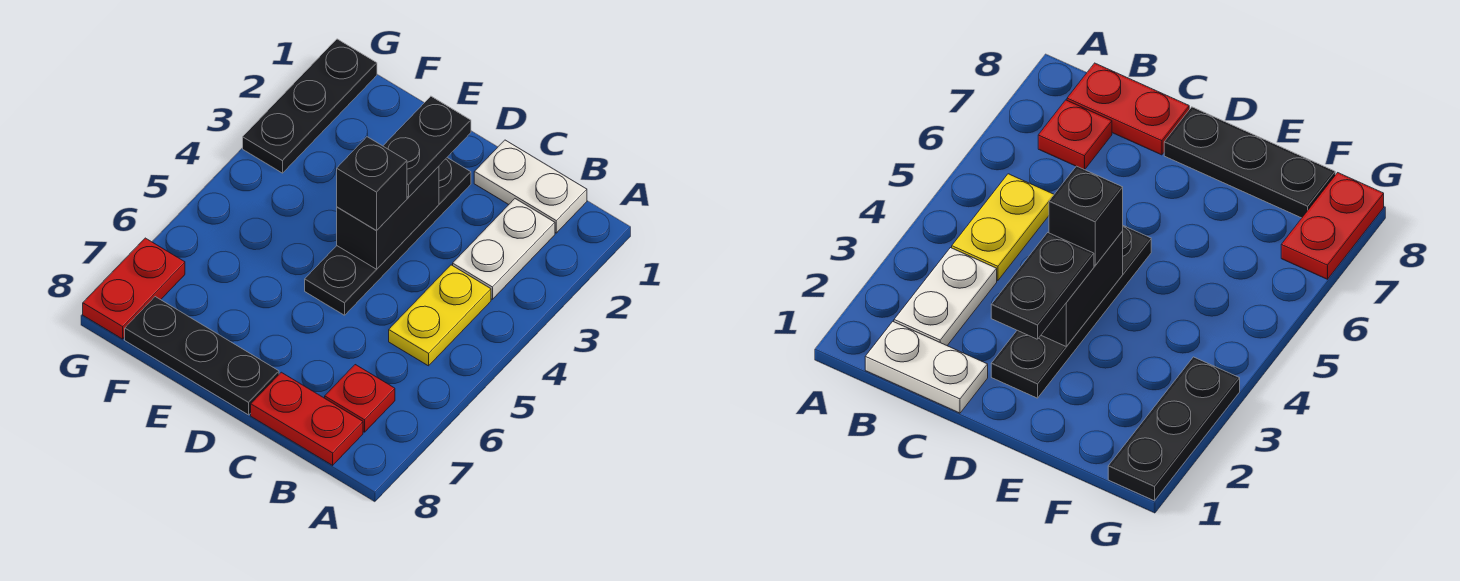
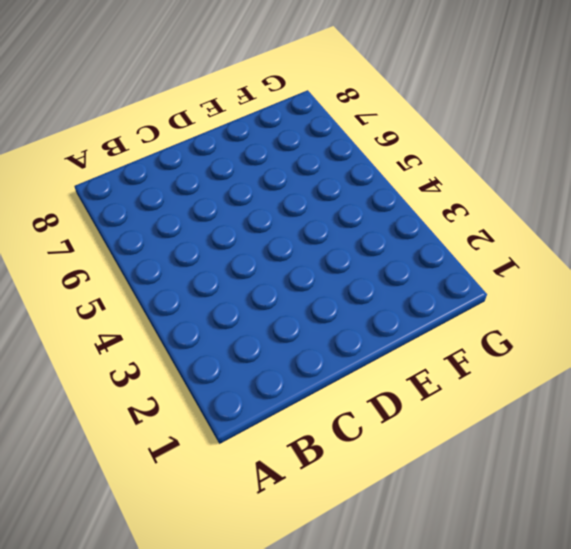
none -> white 1x2 plate [474,140,587,233]
none -> white 1x2 plate [453,199,555,299]
none -> yellow 1x2 plate [389,265,491,366]

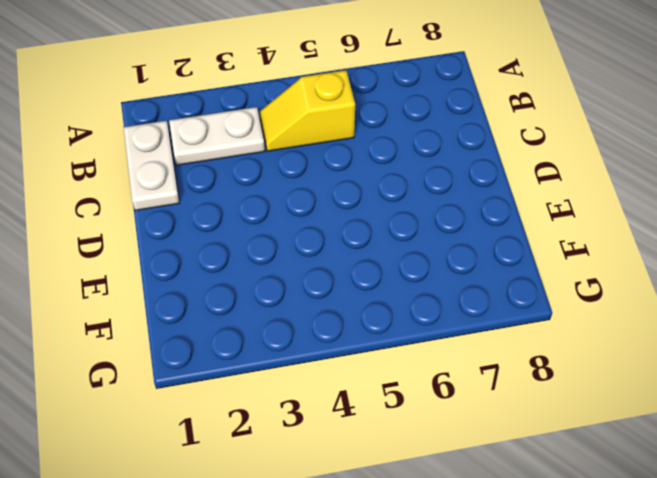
yellow 1x2 slope [260,70,355,151] -> yellow 1x2 plate [389,265,491,366]
none -> red 1x1 plate [325,365,395,432]
none -> red 1x2 plate [251,372,363,465]
none -> black 1x4 plate [305,158,471,315]

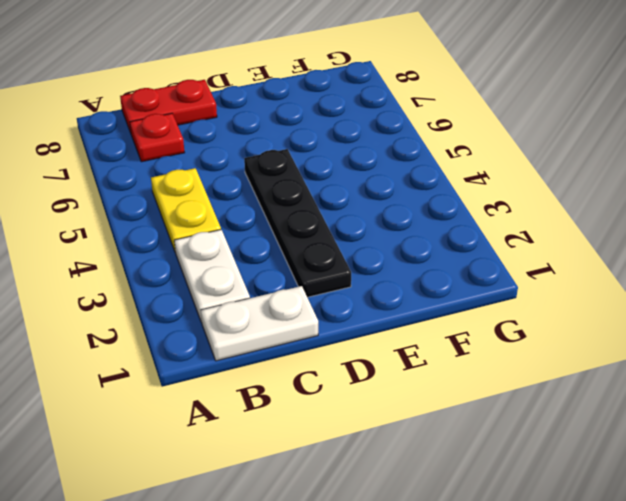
none -> black 1x3 plate [125,297,279,415]
none -> black 1x3 plate [243,39,377,173]
none -> red 1x2 plate [83,238,185,339]

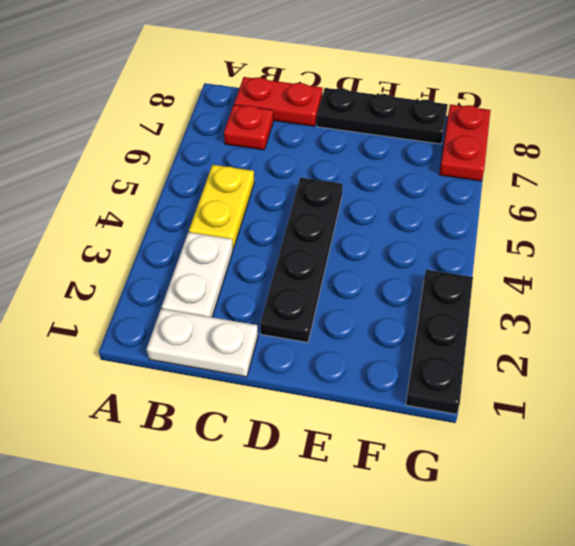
none -> black 1x2 brick [337,166,439,269]
none -> black 1x2 plate [383,96,471,197]
none -> black 1x1 brick [337,137,407,231]

